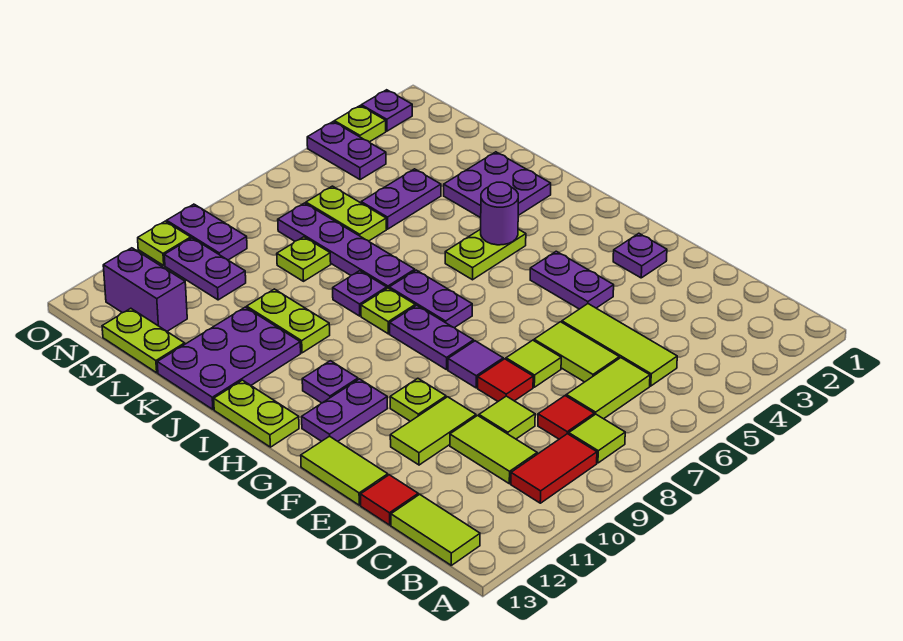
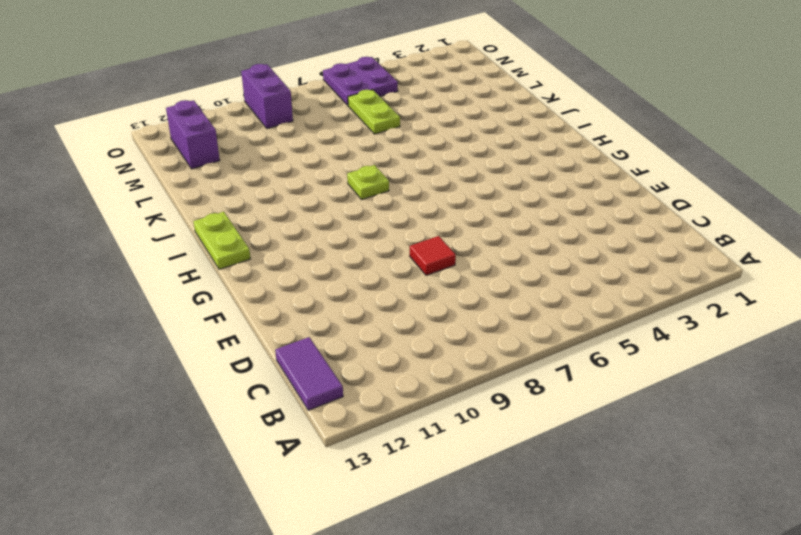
purple 1x2 tile [275,337,343,410] -> lime 1x2 tile [391,494,480,565]
purple 2x2 plate [323,57,398,105] -> purple 2x2 plate moved to [444,152,551,218]
purple 1x2 brick [241,64,293,129] -> purple 1x2 plate [167,204,247,260]
none -> lime 1x1 tile [569,414,625,463]
none -> red 1x2 tile [511,434,597,503]
none -> lime 1x3 tile [562,304,677,386]
none -> lime 1x2 tile [566,358,650,419]

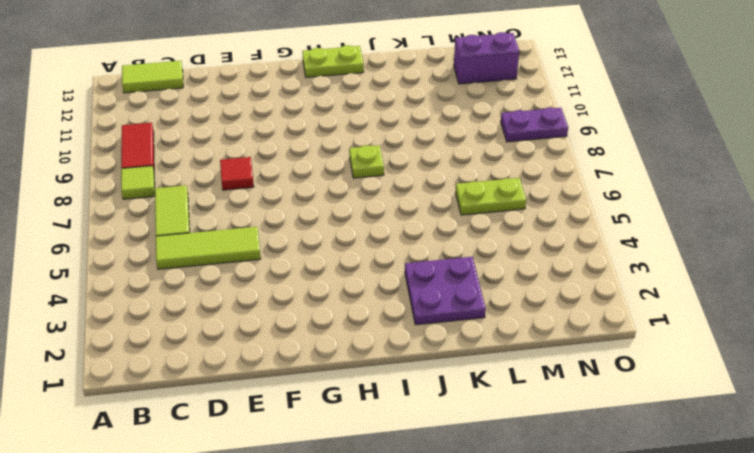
none -> red 1x1 tile [538,396,594,439]
none -> lime 1x2 tile [450,416,537,484]
none -> lime 1x2 tile [534,322,619,382]
none -> lime 1x1 tile [479,396,535,439]

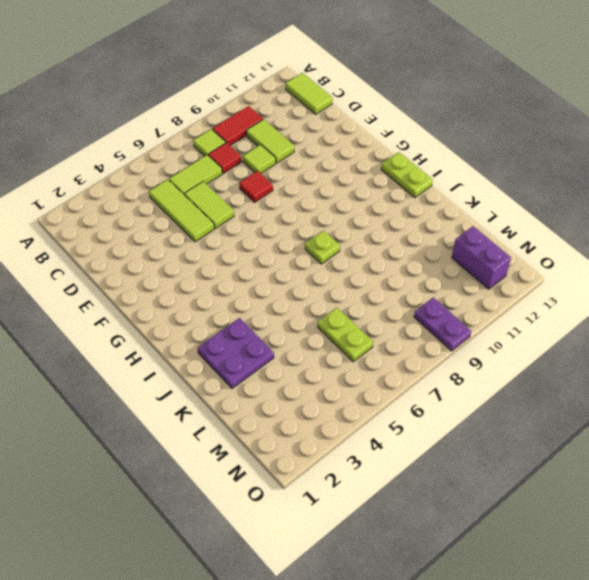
none -> red 1x1 tile [361,475,418,525]
none -> lime 1x1 tile [506,340,561,387]
none -> lime 1x2 tile [390,397,476,465]
none -> lime 1x2 tile [301,436,388,505]

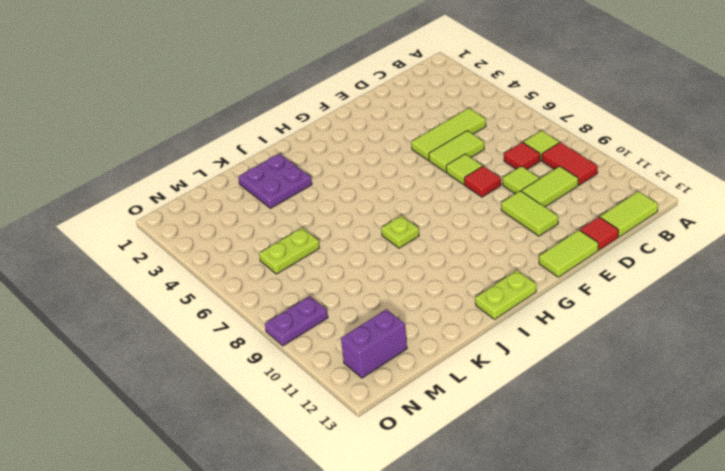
none -> lime 1x2 tile [566,358,650,419]
none -> purple 1x1 plate [613,233,667,278]
none -> purple 1x2 plate [530,251,614,309]
none -> purple 1x1 tile [448,341,503,388]

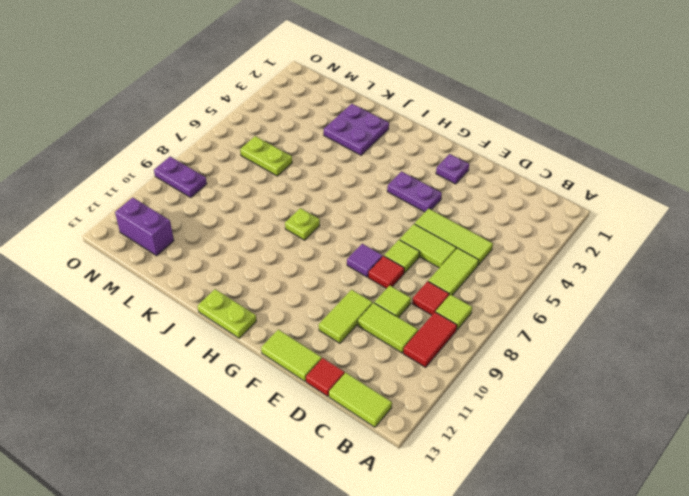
none -> lime 1x1 plate [390,378,446,421]
none -> purple 1x2 plate [390,305,474,370]
none -> purple 1x2 plate [302,379,388,441]
none -> purple 1x2 plate [389,270,472,328]

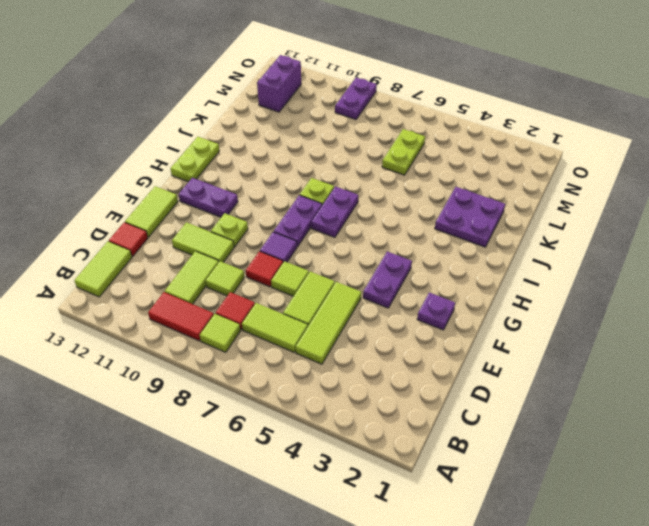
none -> purple 1x1 plate [302,361,358,403]
none -> lime 1x2 plate [445,229,526,280]
none -> purple 1x4 plate [278,203,415,288]
none -> purple 1x1 plate [333,271,387,316]

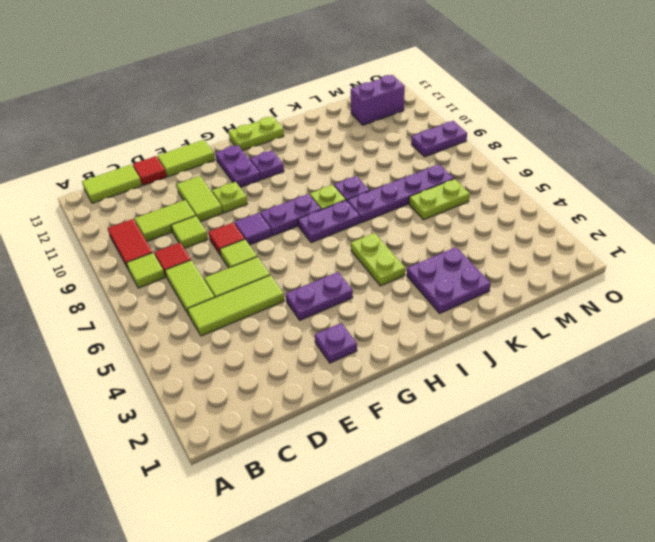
none -> lime 1x2 plate [247,289,330,353]
none -> purple 2x3 plate [157,307,301,409]
none -> purple 1x2 plate [361,169,441,229]
none -> lime 1x1 plate [277,237,331,281]

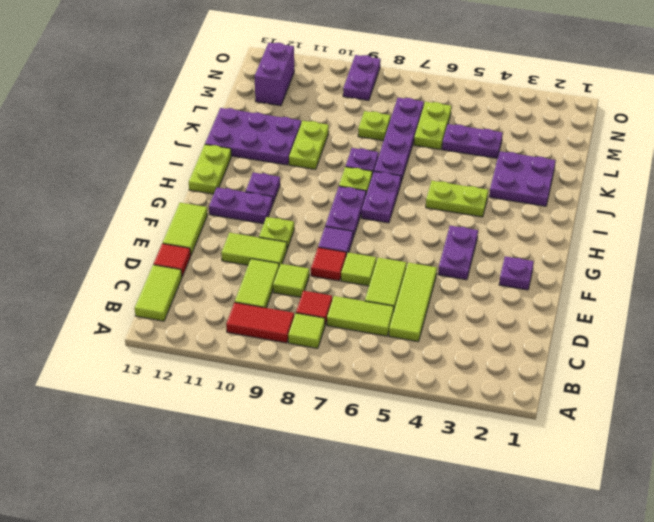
none -> lime 1x2 plate [102,308,185,373]
none -> purple 1x2 plate [164,238,246,300]
none -> purple 1x2 plate [307,122,386,180]
none -> purple 1x1 plate [361,90,412,131]

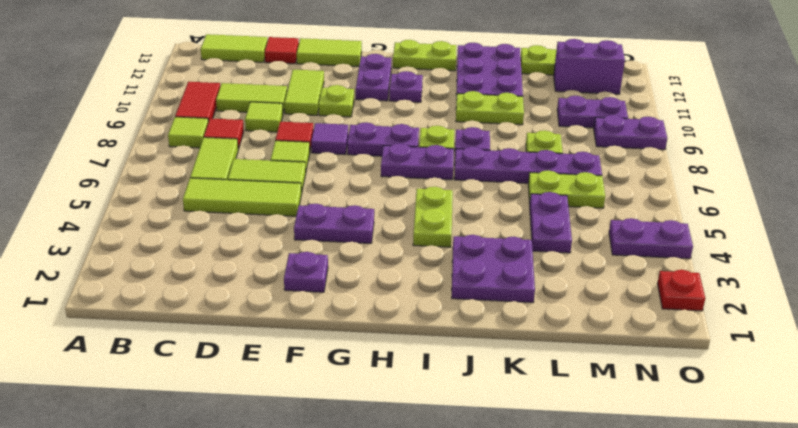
red 1x1 plate [657,270,705,311] -> purple 1x1 plate [361,90,412,131]
none -> lime 1x1 plate [334,106,386,142]
none -> lime 1x1 plate [138,221,191,265]
none -> purple 1x1 round brick [481,182,518,245]

